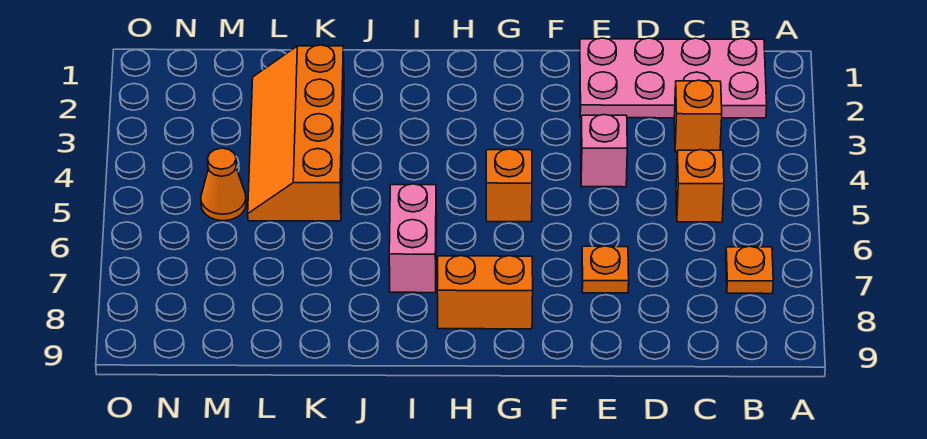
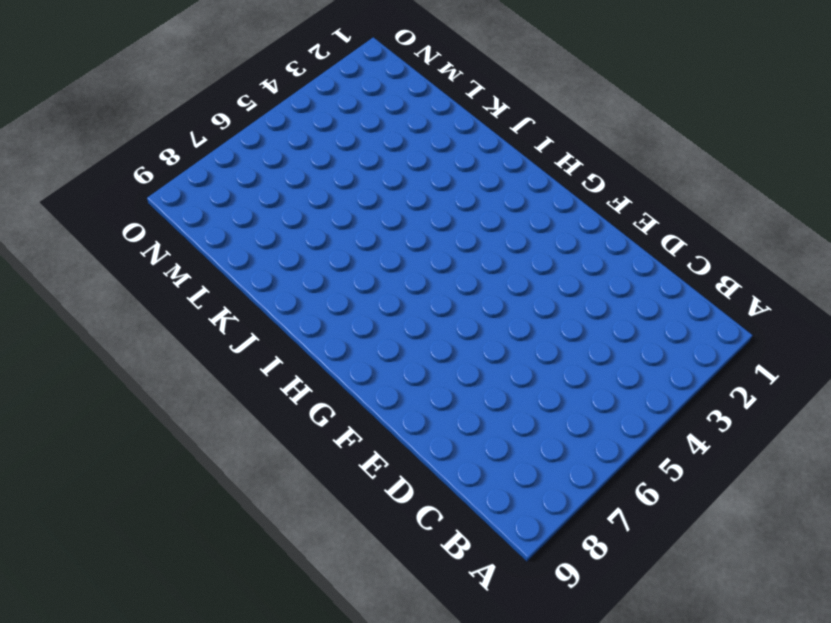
none -> pink 2x4 plate [580,38,767,118]
none -> orange 1x1 plate [726,246,773,294]

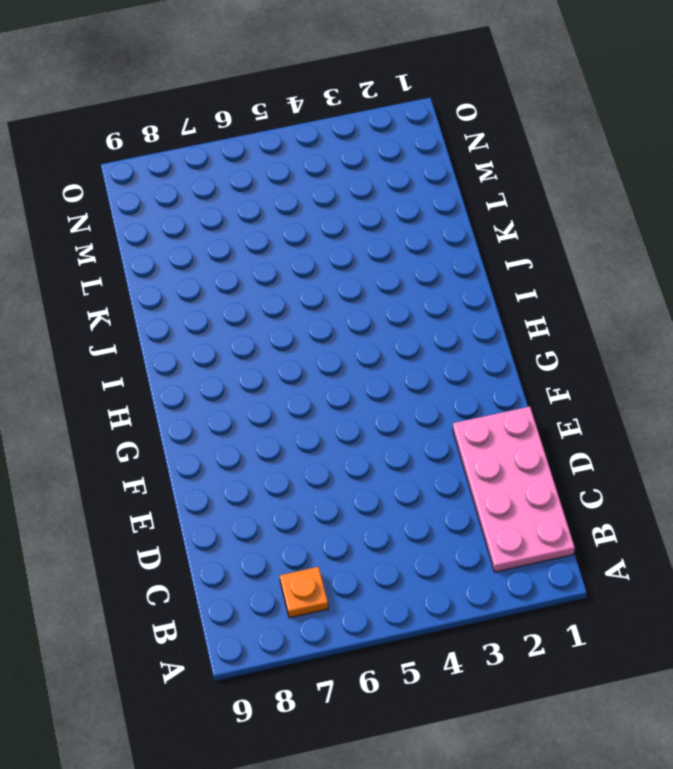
none -> orange 1x1 brick [674,80,722,152]
none -> orange 1x1 brick [676,150,724,222]

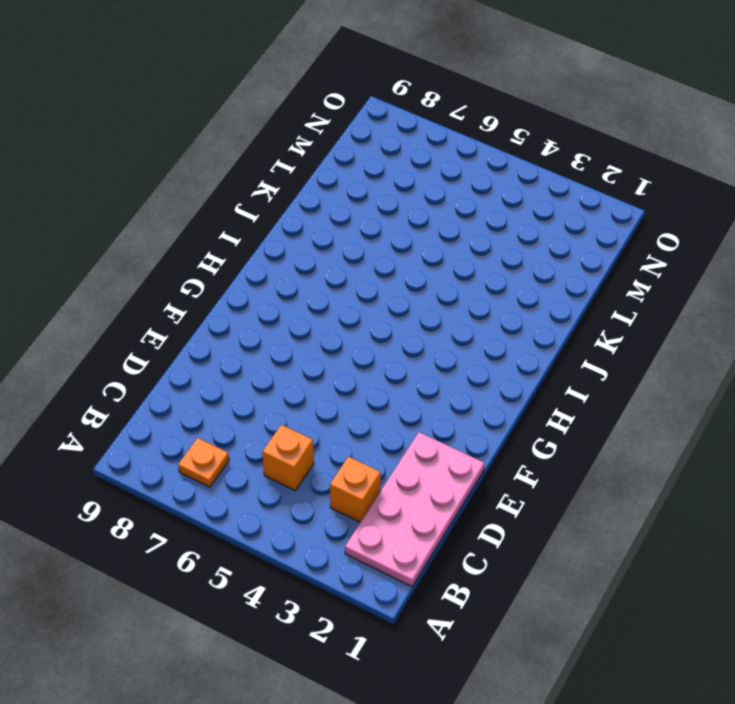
none -> pink 1x1 brick [581,115,627,187]
none -> orange 1x1 plate [582,246,629,293]

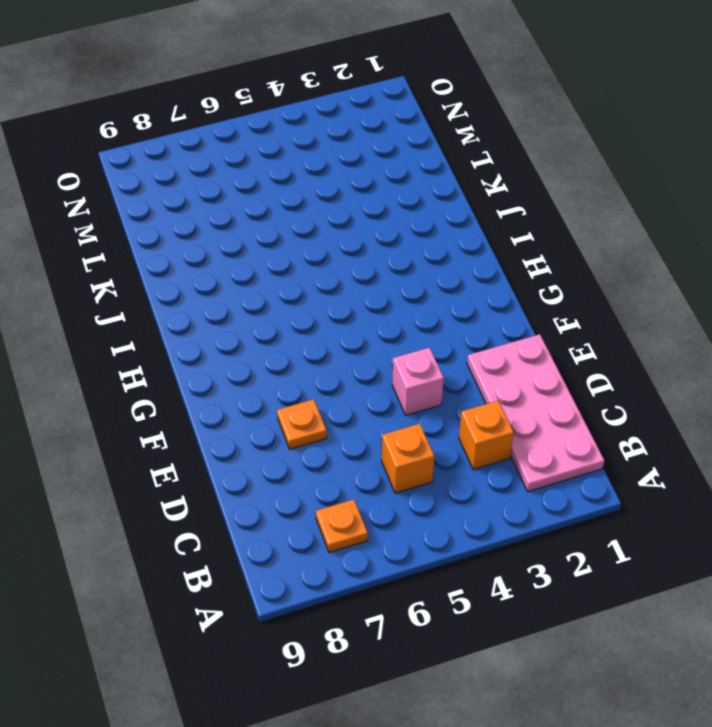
none -> orange 1x1 brick [486,149,532,222]
none -> orange 1x2 brick [437,256,533,329]

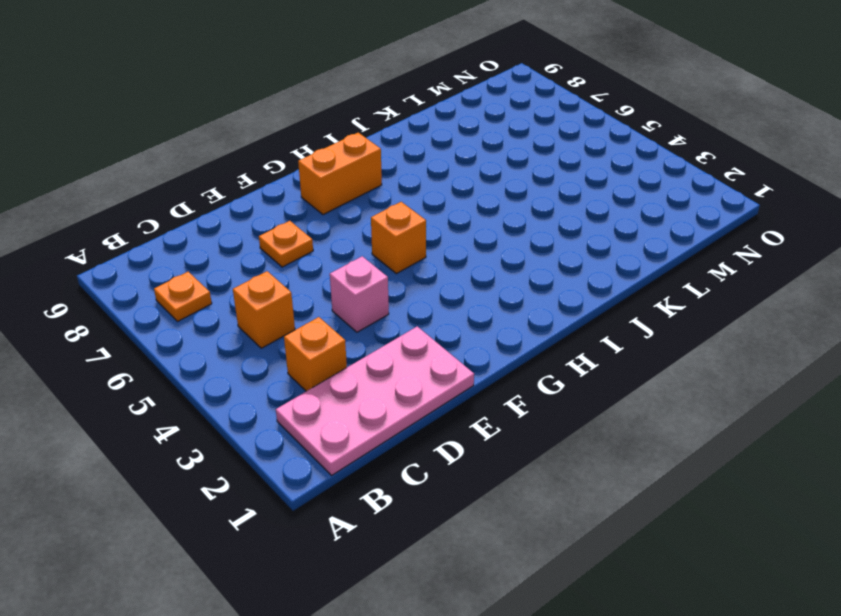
none -> pink 1x2 brick [389,184,436,293]
none -> orange 2x4 slope [248,45,344,221]

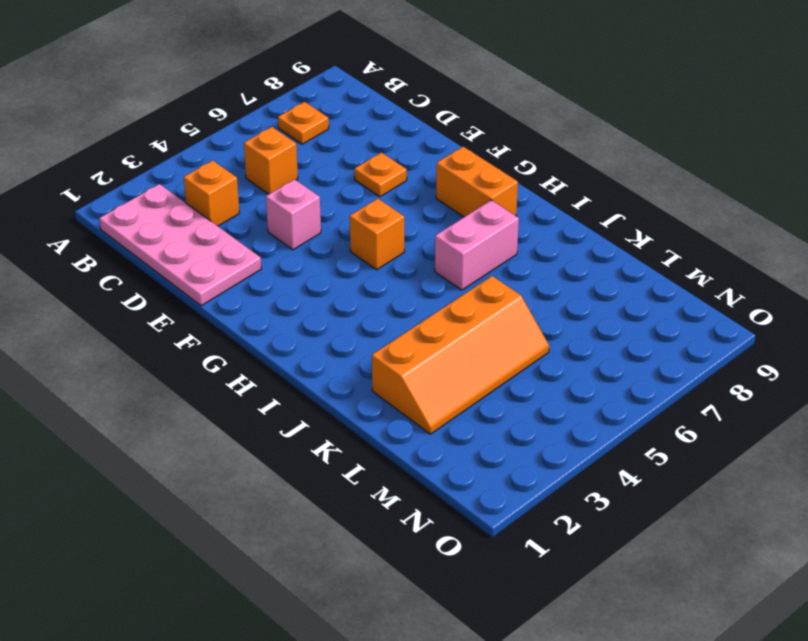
none -> orange 1x1 cone [201,148,246,221]

